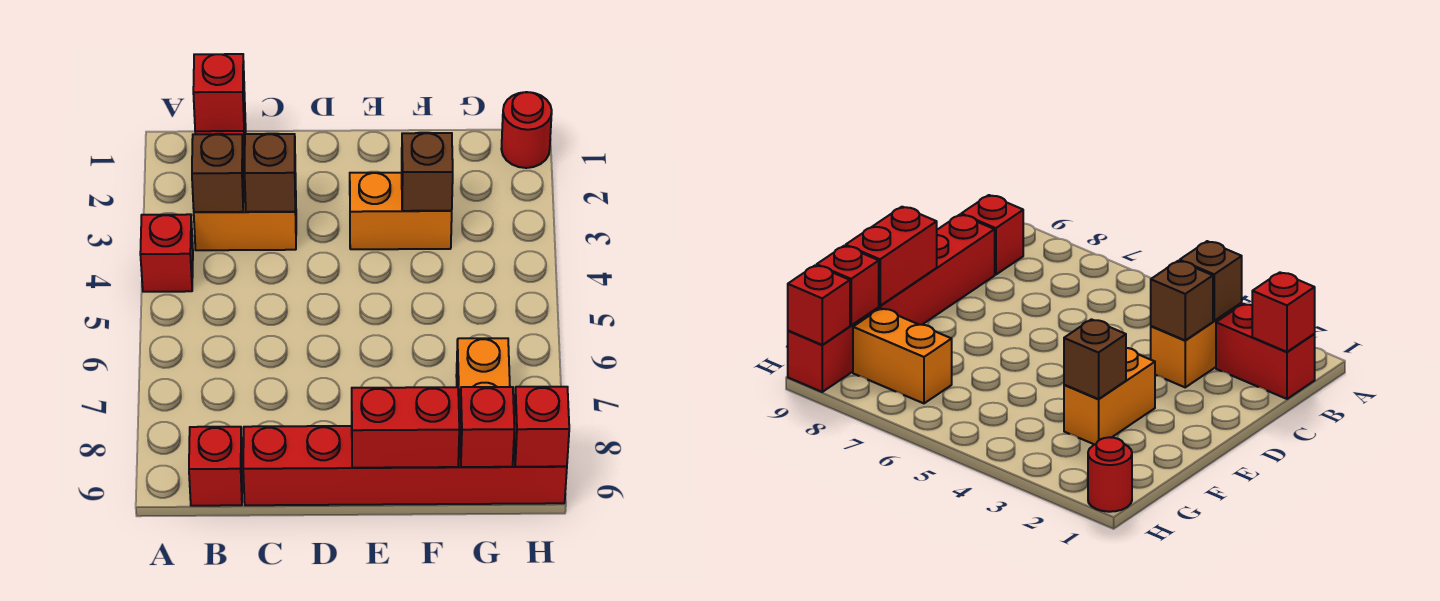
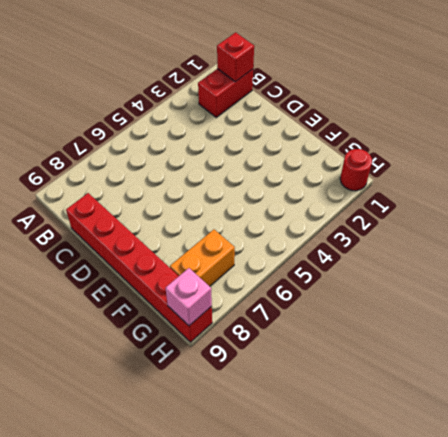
pink 1x1 brick [165,268,212,326] -> red 1x1 brick [514,387,569,467]
none -> red 1x1 brick [140,214,193,292]
none -> orange 1x2 brick [194,173,296,250]
none -> red 1x1 brick [189,427,242,506]

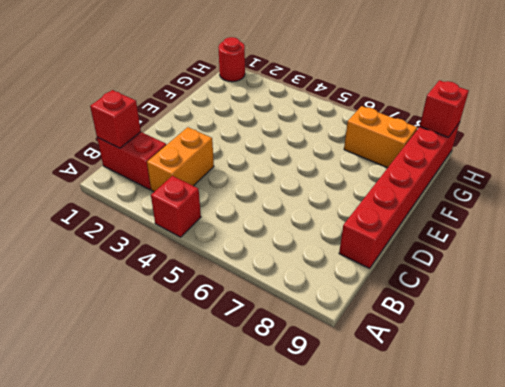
none -> red 1x1 brick [189,427,242,506]
none -> orange 1x2 brick [350,173,452,249]
none -> brown 1x1 brick [192,134,244,212]

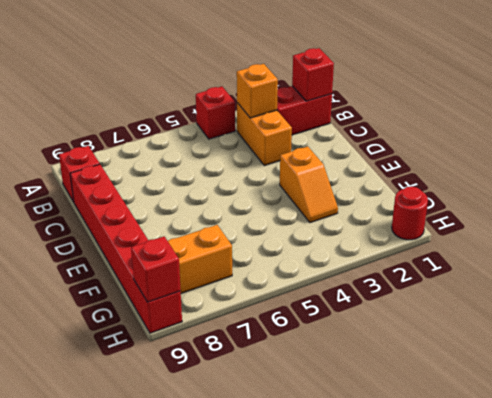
orange 1x1 brick [237,64,278,118] -> brown 1x1 brick [192,134,244,212]
orange 1x2 slope [280,146,338,223] -> orange 1x2 brick [350,173,452,249]
none -> brown 1x1 brick [245,134,295,212]
none -> red 1x2 brick [352,387,459,468]
none -> brown 1x1 brick [402,133,453,211]

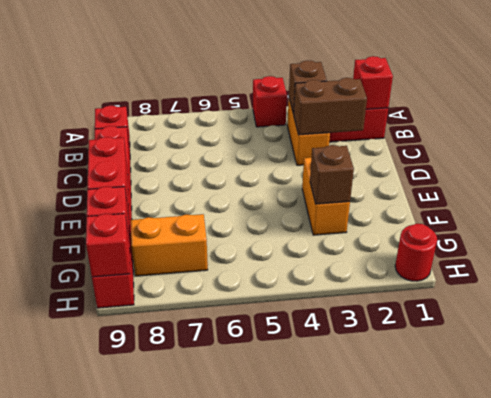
brown 1x2 brick [293,78,367,135] -> brown 1x1 brick [245,134,295,212]

